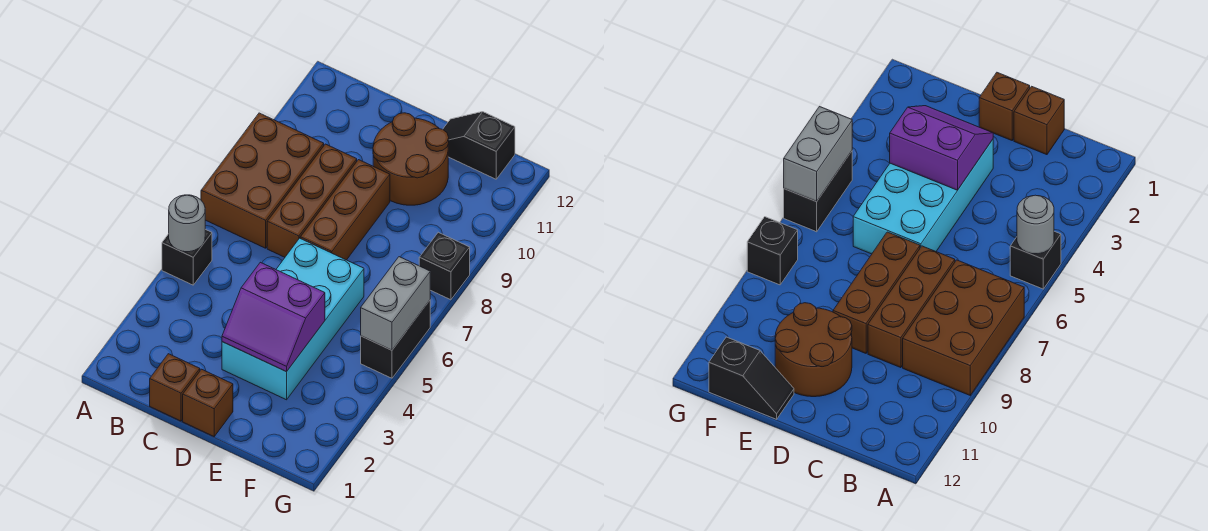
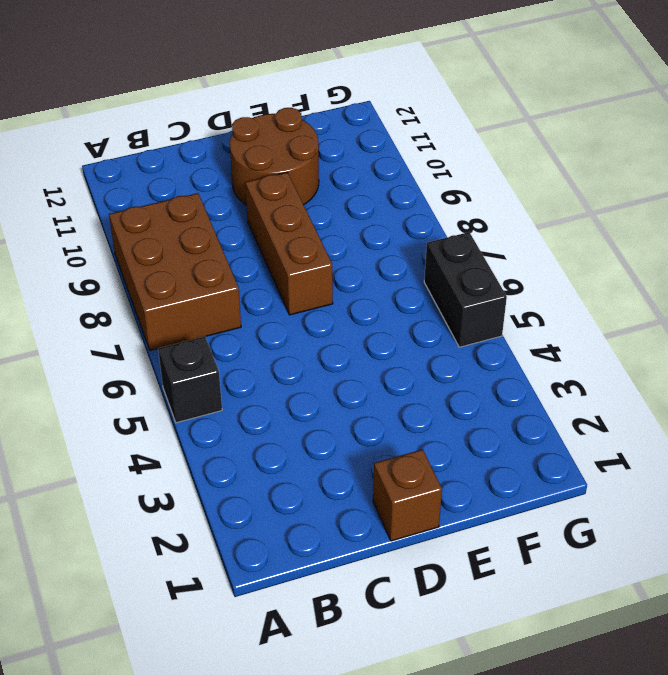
none -> brown 1x1 brick [150,354,200,421]
none -> brown 1x3 brick [267,144,357,257]
none -> cyan 2x4 brick [222,238,364,400]

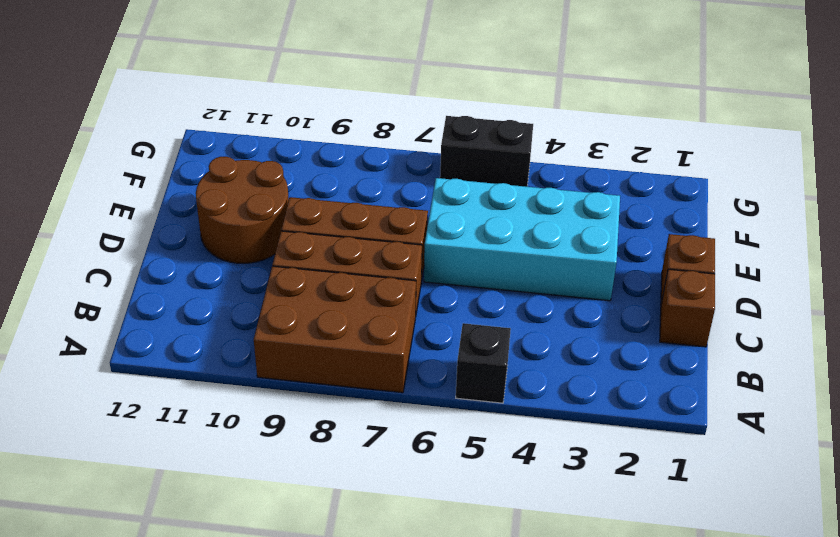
none -> black 1x2 slope [443,112,515,179]
none -> black 1x1 brick [419,232,470,300]
none -> grey 1x1 round brick [169,195,205,252]

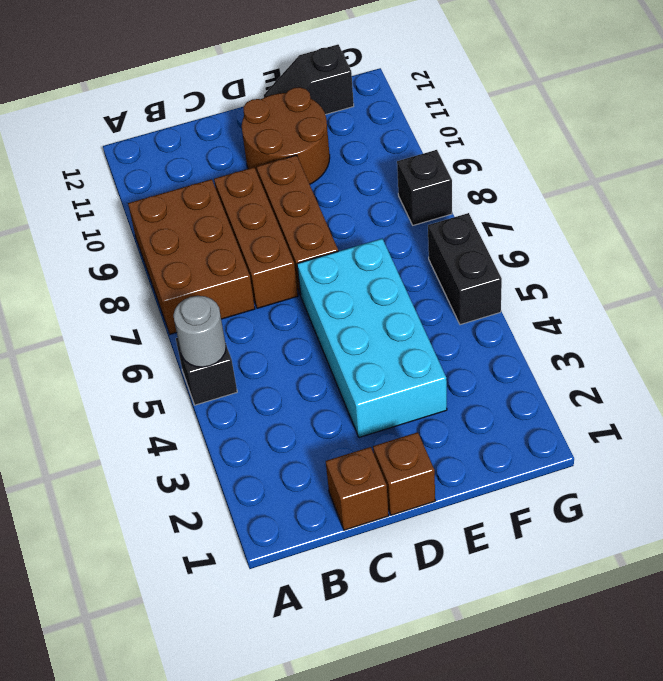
none -> purple 2x2 slope [222,262,325,372]
none -> grey 1x2 brick [361,257,430,350]

